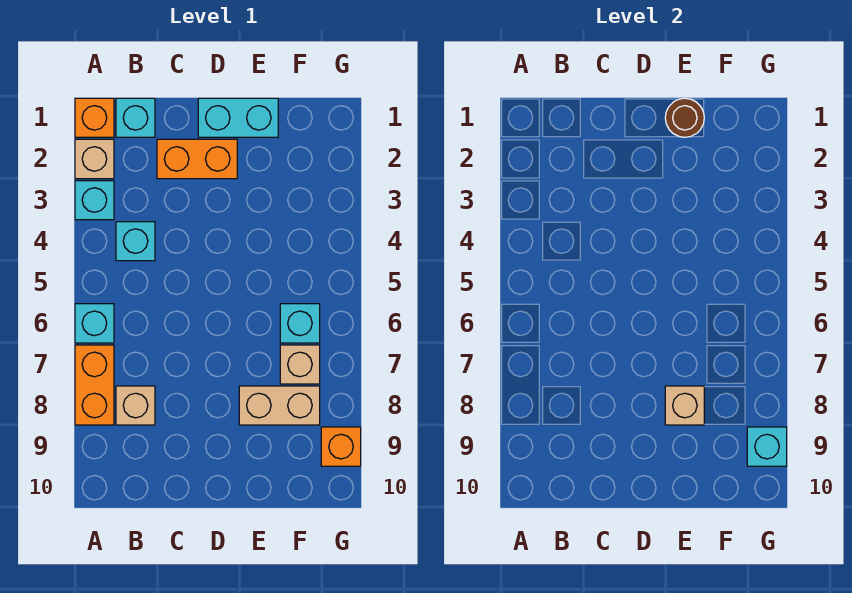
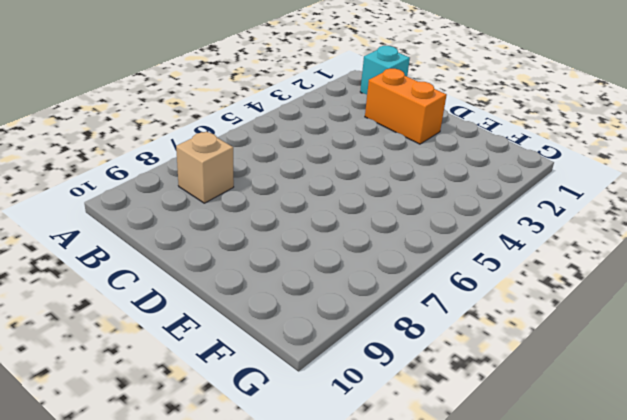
none -> orange 1x1 brick [75,98,114,137]
none -> tan 1x1 brick [75,139,114,179]
none -> cyan 1x1 brick [75,181,114,220]

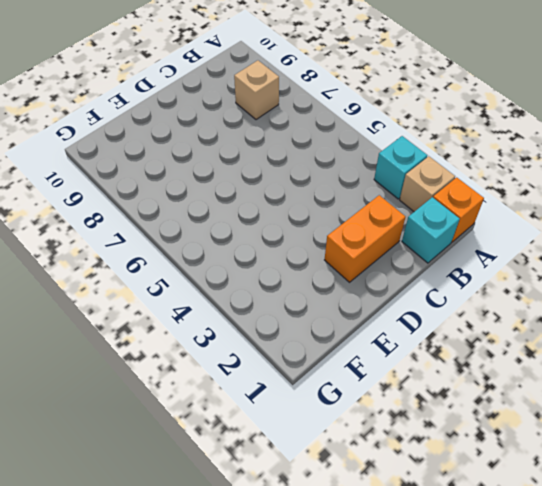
none -> cyan 1x1 brick [75,304,114,343]
none -> orange 1x2 brick [75,345,114,425]
none -> cyan 1x1 brick [116,222,155,261]

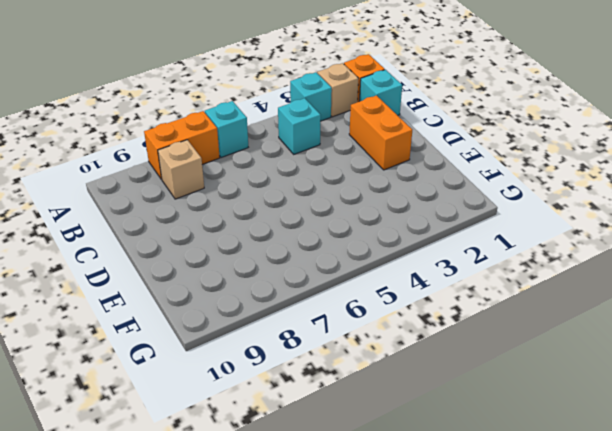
none -> cyan 1x2 brick [198,98,278,137]
none -> tan 1x2 brick [239,386,320,425]
none -> cyan 1x1 brick [280,304,320,343]

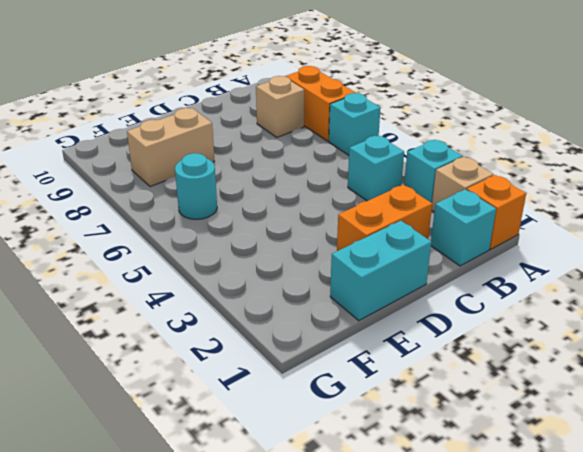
cyan 1x1 round brick [175,153,217,219] -> cyan 1x1 brick [280,304,320,343]
none -> tan 1x1 brick [280,345,320,384]
none -> orange 1x1 brick [321,427,361,466]
none -> brown 1x1 round brick [665,98,704,137]

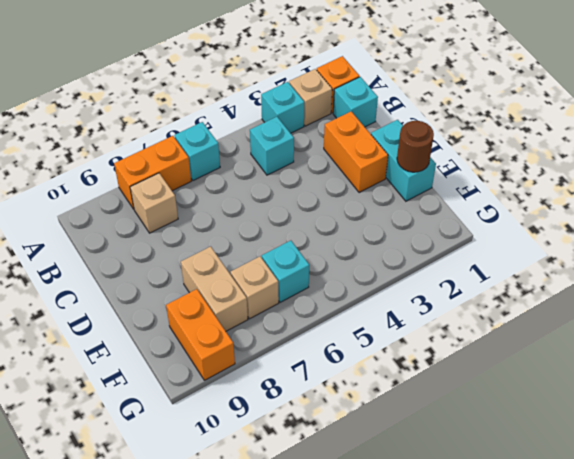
orange 1x2 brick [166,289,235,380] -> orange 1x1 brick [321,427,361,466]
none -> tan 1x1 brick [665,386,704,425]
none -> cyan 1x1 brick [747,427,787,466]

